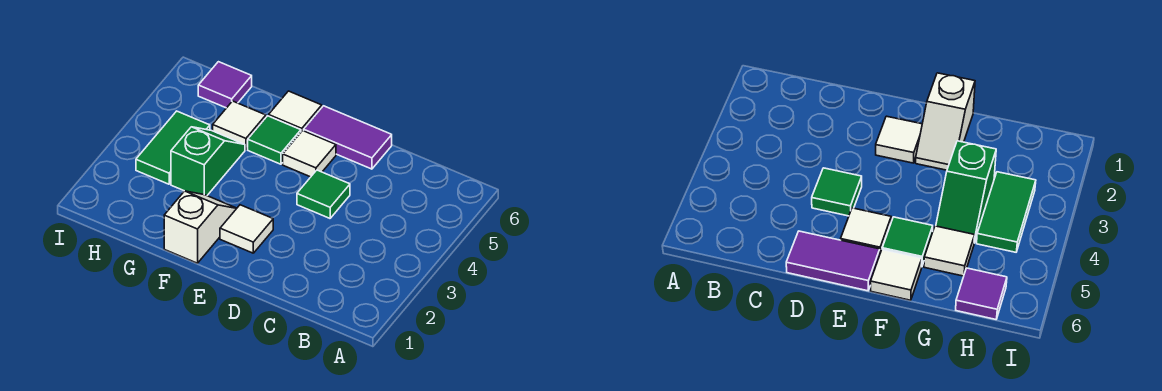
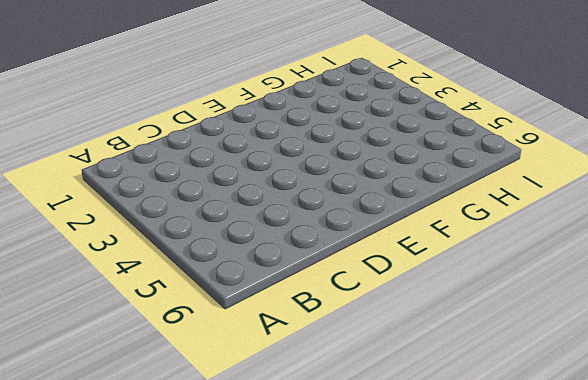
none -> green 1x1 tile [297,170,350,218]
none -> purple 1x2 tile [304,106,392,169]

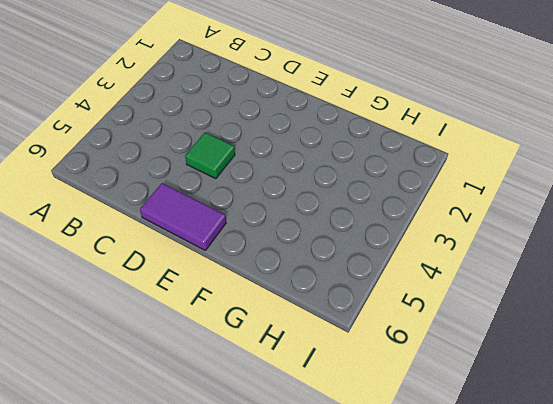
none -> white 1x1 tile [220,205,273,253]
none -> white 1x1 tile [283,131,336,177]

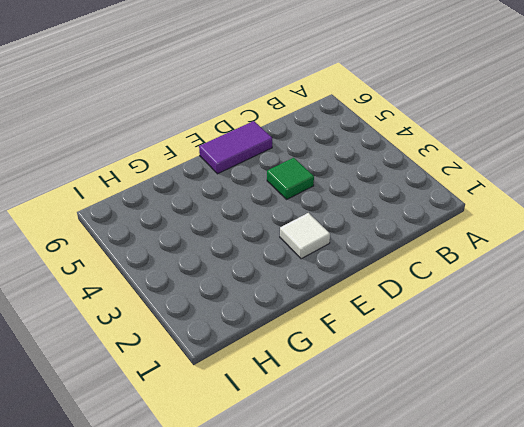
none -> white 1x1 tile [283,131,336,177]
none -> white 1x2 slope [164,191,237,263]

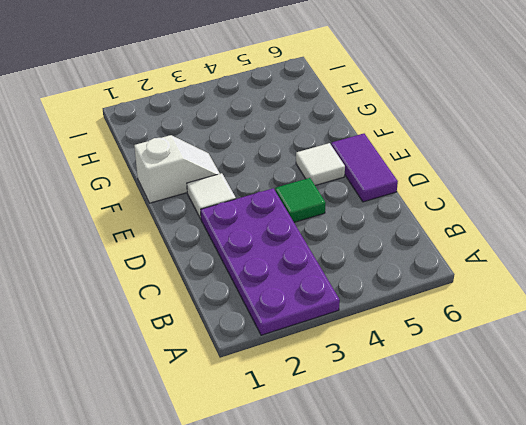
purple 2x4 plate [201,188,340,335] -> none
none -> green 1x1 tile [248,116,301,164]
none -> white 1x1 tile [269,91,322,132]

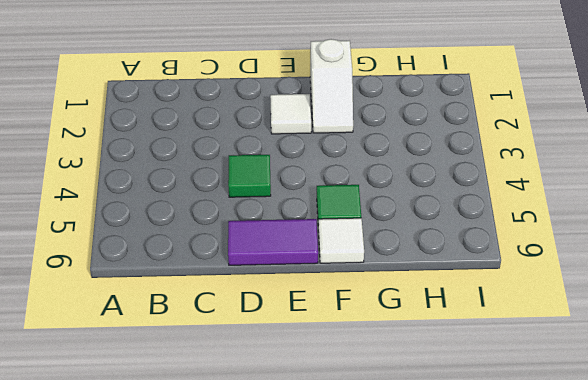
none -> white 1x1 tile [283,131,336,177]
none -> green 1x2 slope [171,127,245,195]

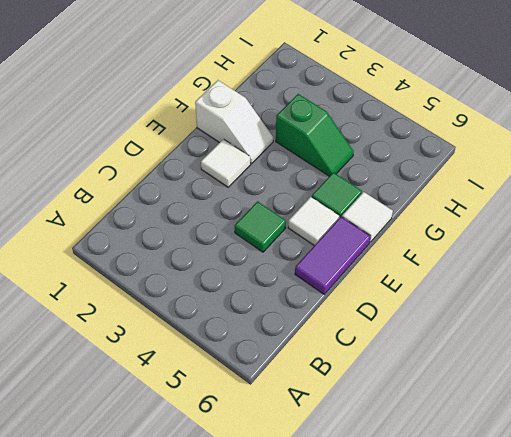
none -> white 1x1 tile [213,101,266,150]
none -> green 1x2 tile [136,111,210,184]

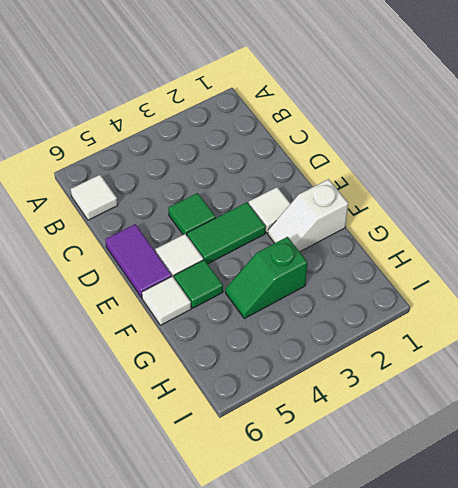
white 1x1 tile [71,175,118,220] -> white 1x1 tile moved to [213,101,266,150]
green 1x2 tile [187,202,266,264] -> green 1x2 tile moved to [136,111,210,184]
none -> purple 1x1 tile [198,62,252,108]

